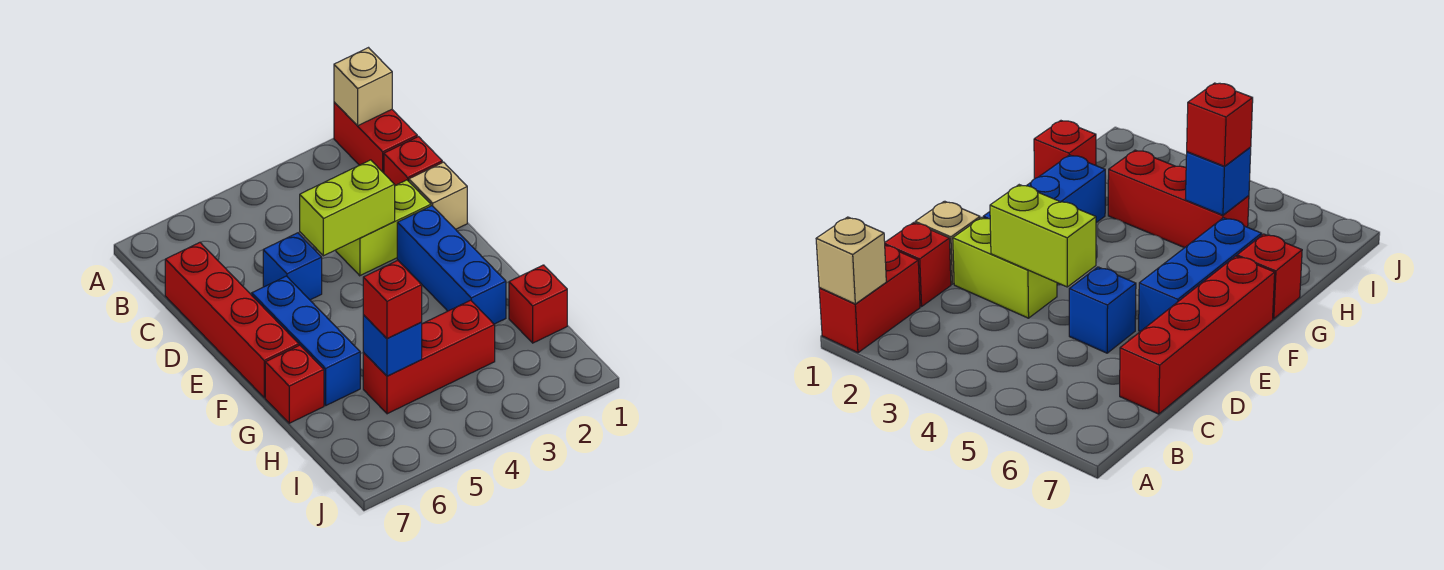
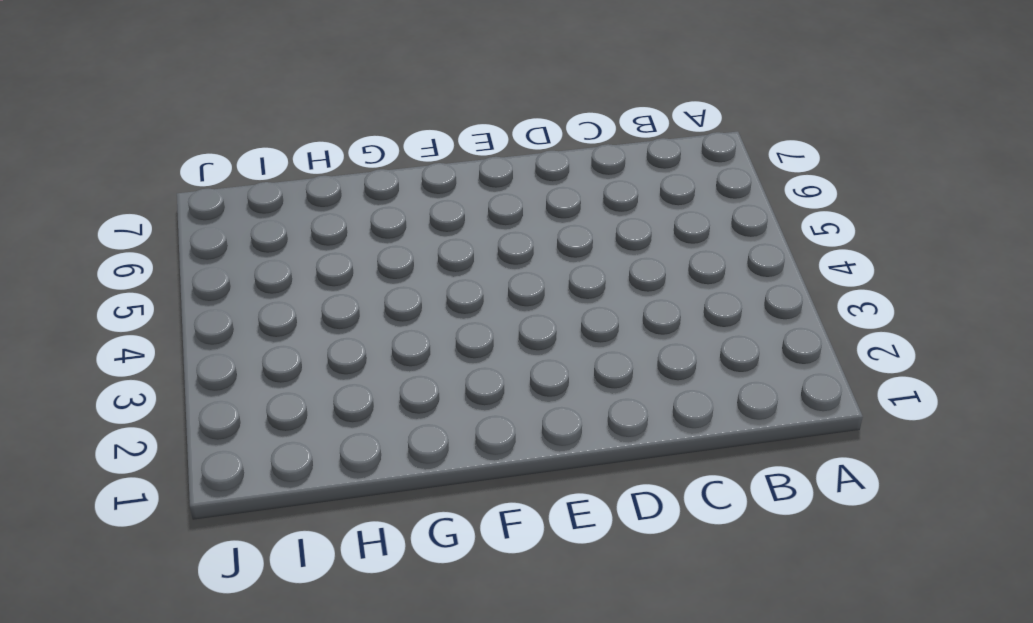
none -> red 1x2 brick [334,102,417,173]
none -> red 1x1 brick [384,137,442,186]
none -> red 1x4 brick [165,242,299,398]

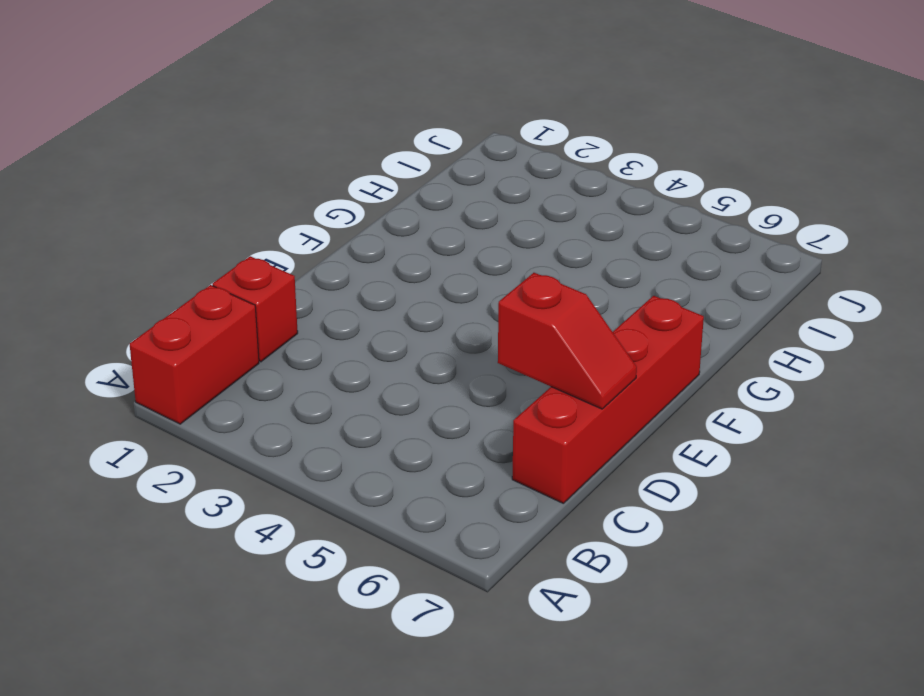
red 1x2 slope [498,273,637,409] -> none
none -> tan 1x1 brick [409,162,467,229]
none -> lime 1x2 brick [336,180,431,276]
none -> blue 1x1 brick [263,233,322,300]

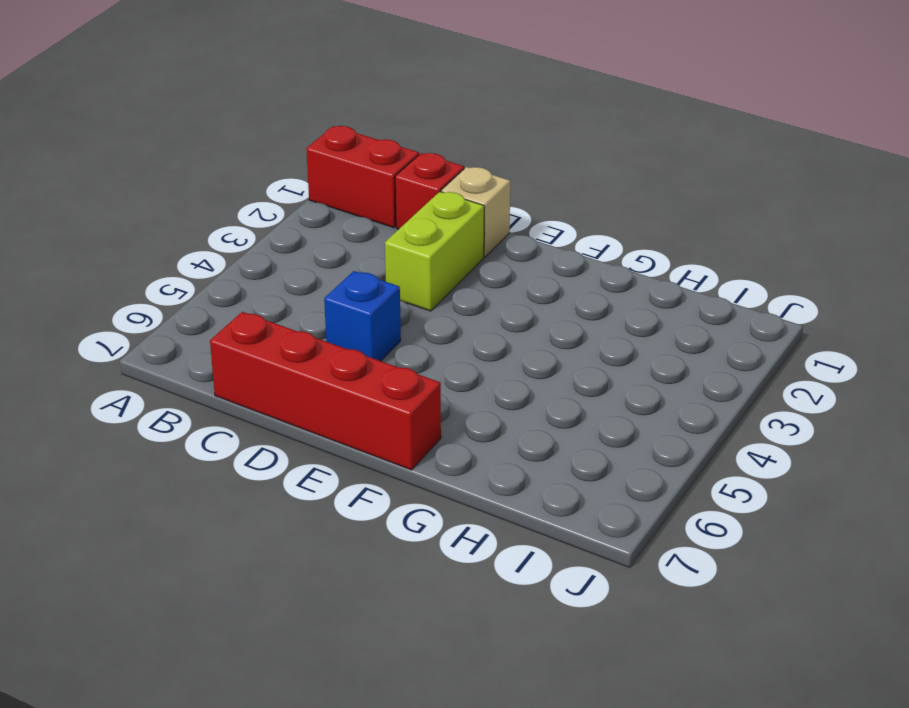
none -> blue 1x3 brick [397,206,506,324]
none -> blue 1x3 brick [252,276,360,405]
none -> red 1x1 brick [265,345,324,423]

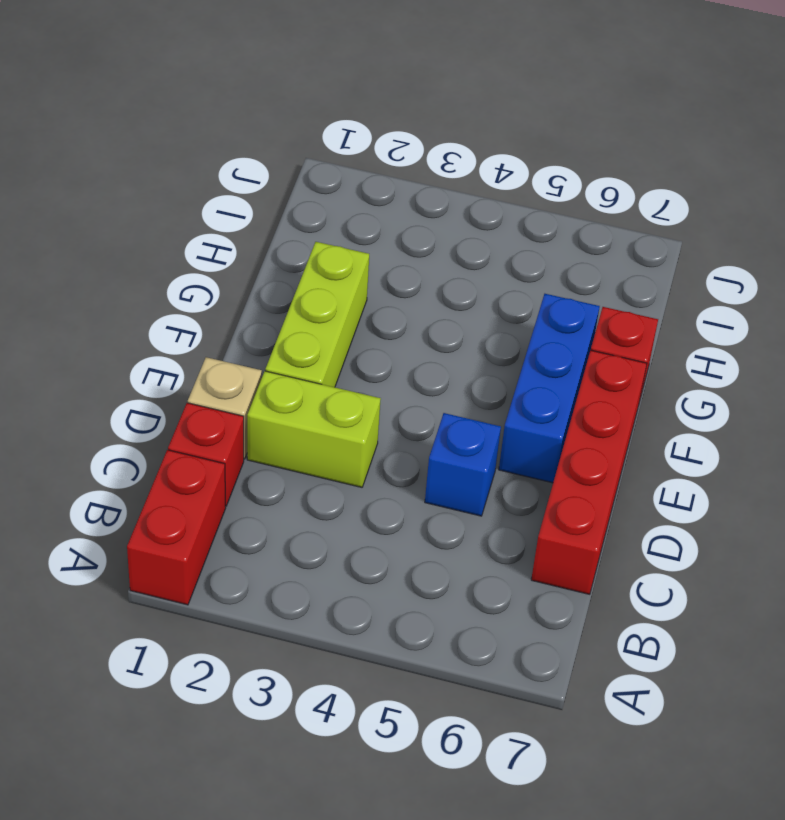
lime 1x3 brick [265,242,369,387] -> blue 1x3 brick [397,206,506,324]
none -> red 1x1 brick [509,265,567,343]
none -> red 1x3 brick [363,300,495,414]
none -> tan 1x1 brick [334,48,392,126]

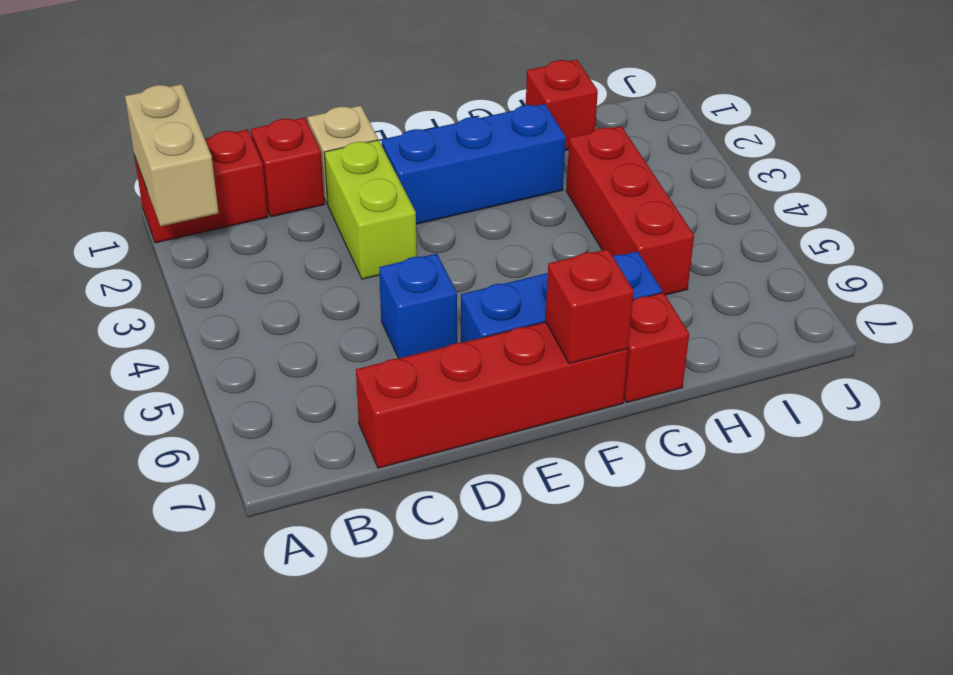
tan 1x2 brick [125,84,218,226] -> tan 1x1 brick [334,48,392,126]
red 1x1 brick [546,249,634,364] -> red 1x1 brick moved to [363,261,422,339]
none -> lime 1x2 brick [300,160,395,256]
none -> blue 1x1 brick [363,315,422,376]

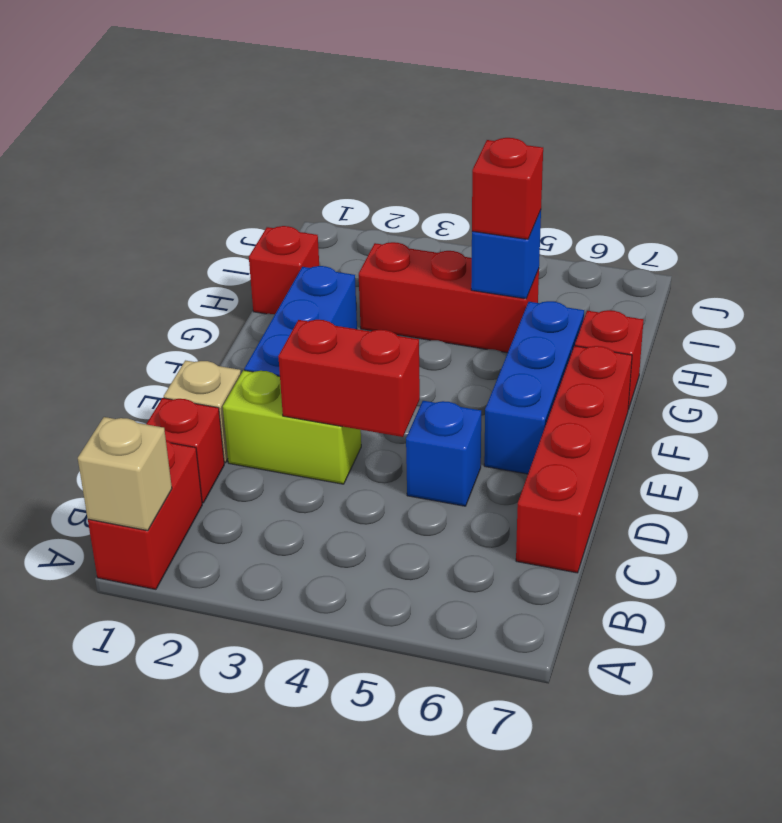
red 1x2 brick [278,320,420,437] -> lime 1x2 brick [300,160,395,256]

